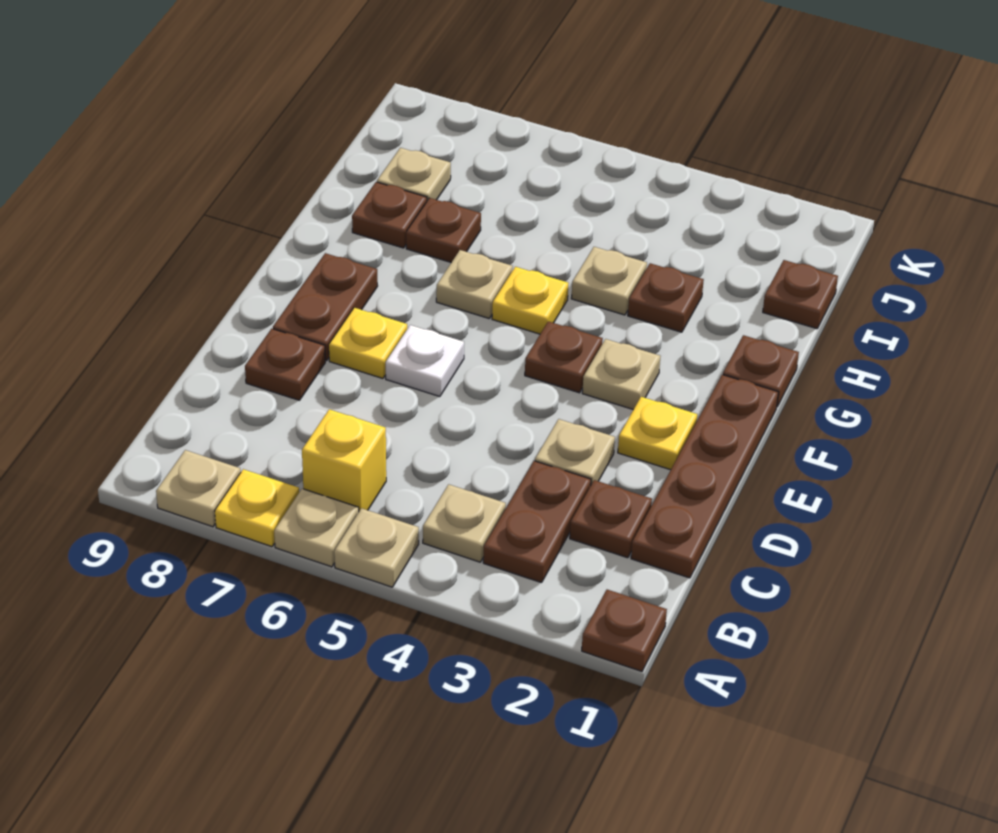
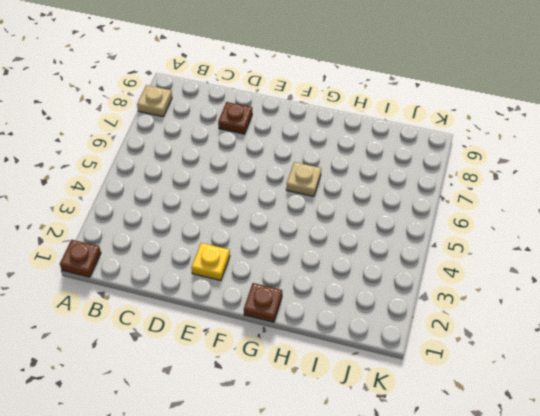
none -> tan 1x1 plate [334,508,419,587]
none -> tan 1x1 plate [274,489,359,567]
none -> yellow 1x1 plate [215,469,299,547]

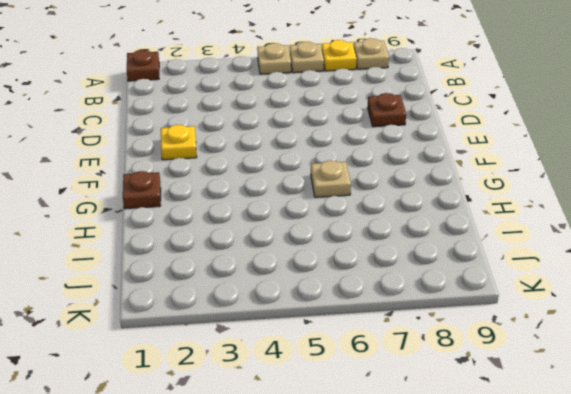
none -> brown 1x2 plate [483,461,591,583]
none -> tan 1x1 plate [423,484,506,562]
none -> yellow 1x1 brick [302,409,386,511]

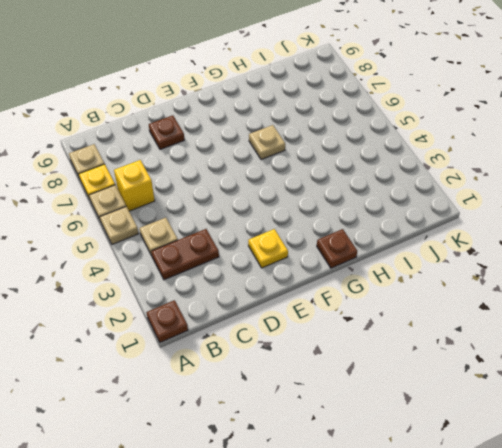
none -> brown 1x4 plate [631,375,778,578]
none -> brown 1x1 plate [570,480,652,558]
none -> tan 1x1 plate [535,419,615,484]

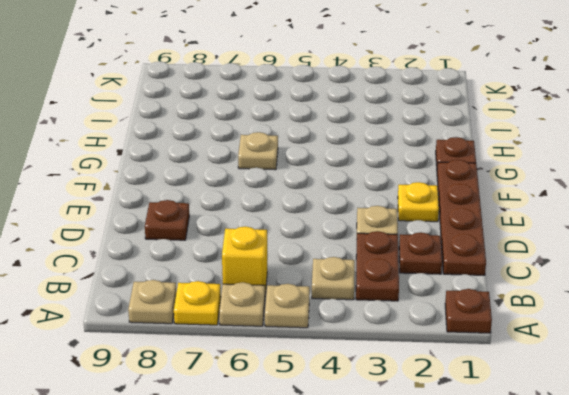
none -> white 1x1 plate [386,325,464,397]
none -> yellow 1x1 plate [329,308,407,378]
none -> brown 1x2 plate [273,253,378,361]

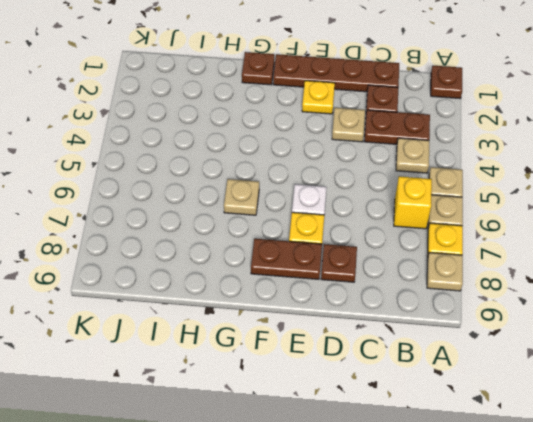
none -> tan 1x1 plate [582,339,661,410]
none -> brown 1x1 plate [525,321,603,393]
none -> yellow 1x1 plate [492,267,569,334]

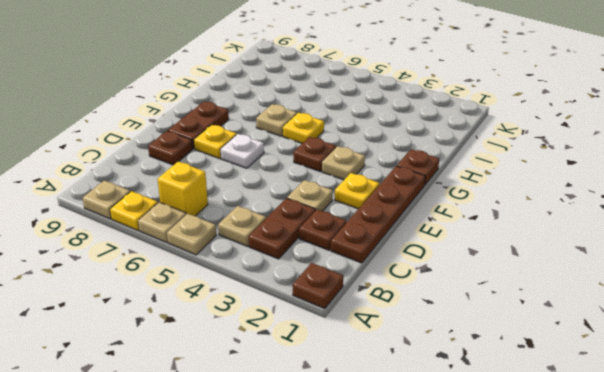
none -> brown 1x1 plate [628,263,704,332]
none -> tan 1x1 plate [571,247,647,315]
none -> brown 1x1 plate [406,198,481,262]

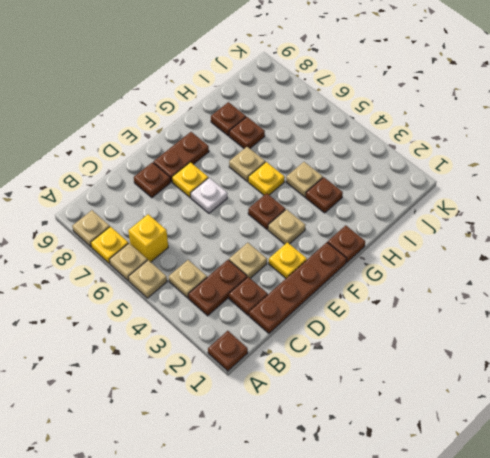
none -> brown 1x1 plate [763,260,838,329]
none -> tan 1x1 plate [377,148,451,201]

